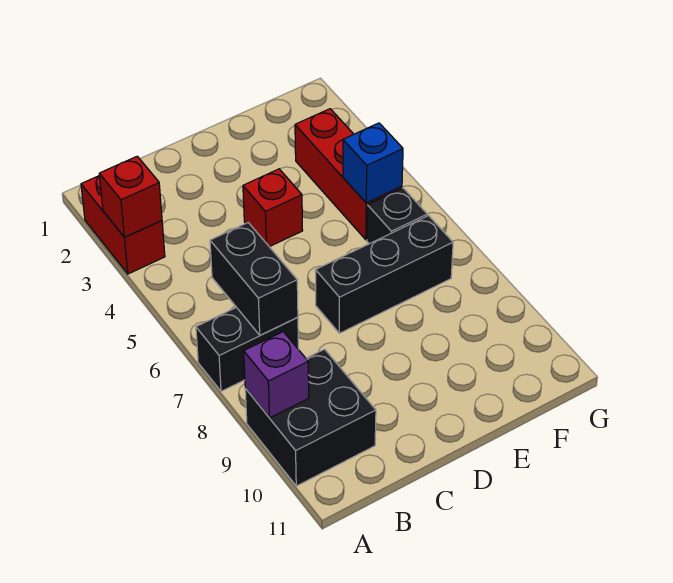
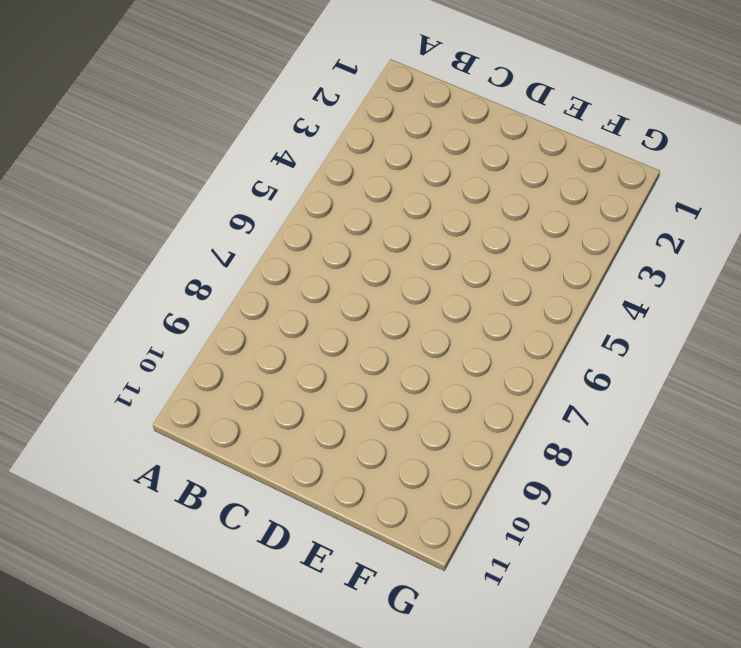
none -> red 1x2 brick [81,176,165,274]
none -> black 1x2 brick [196,307,299,391]

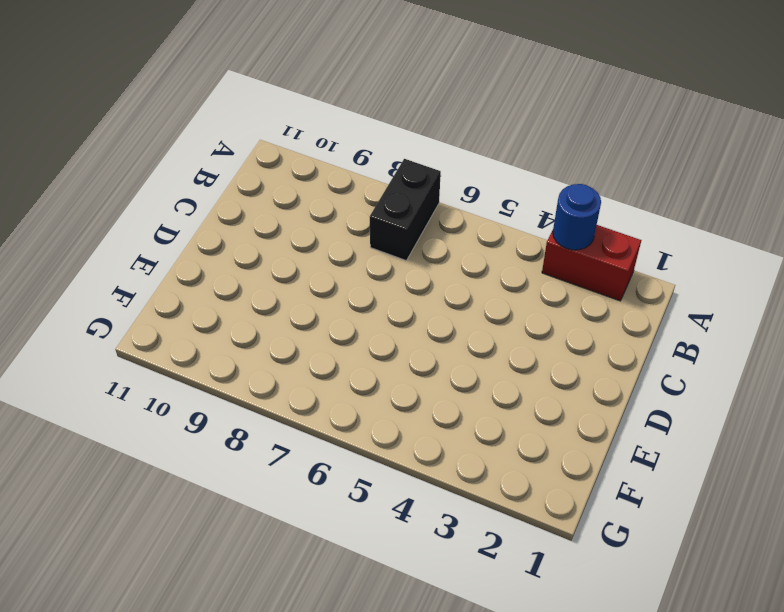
blue 1x1 round brick [553,184,601,250] -> red 1x1 brick [99,156,162,237]
none -> black 2x2 brick [245,349,376,486]
none -> red 1x1 brick [243,169,303,247]

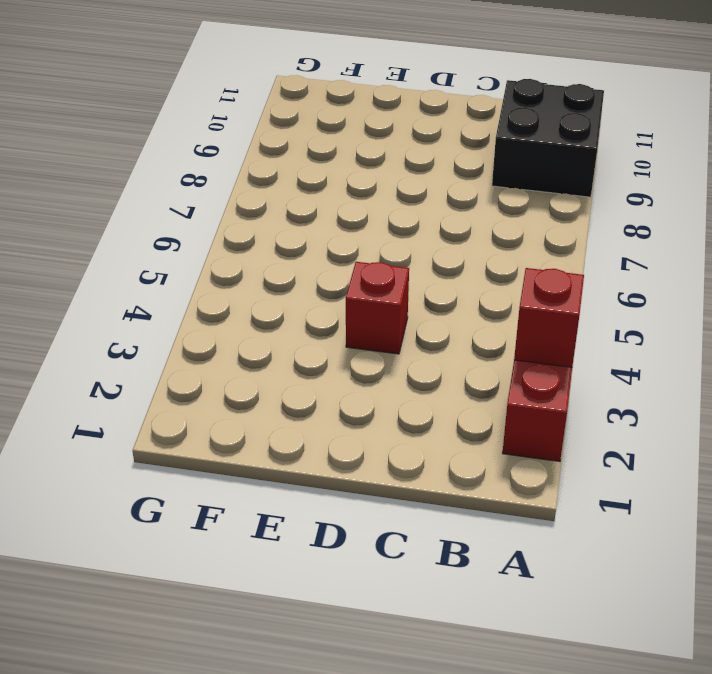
none -> black 1x2 brick [196,307,299,391]
none -> black 1x3 brick [315,216,453,333]

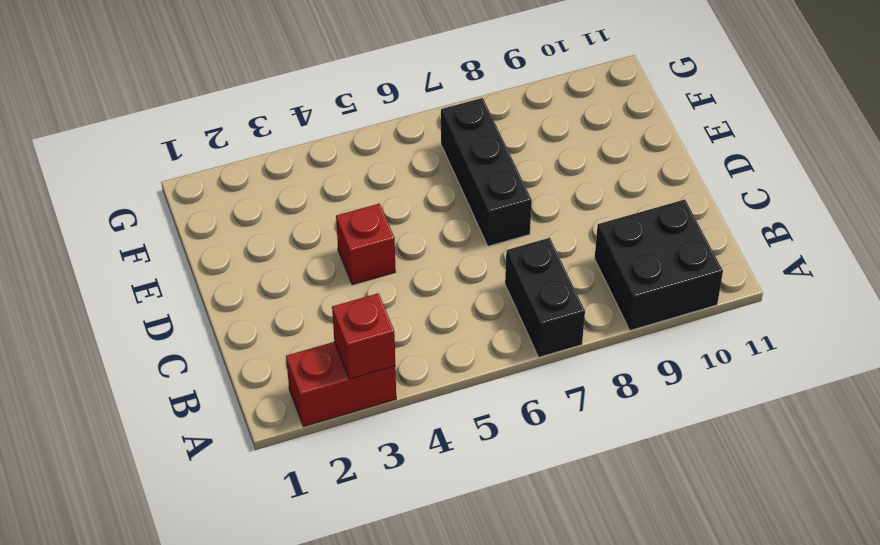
none -> red 1x3 brick [295,109,402,240]
none -> black 1x1 brick [367,188,427,244]

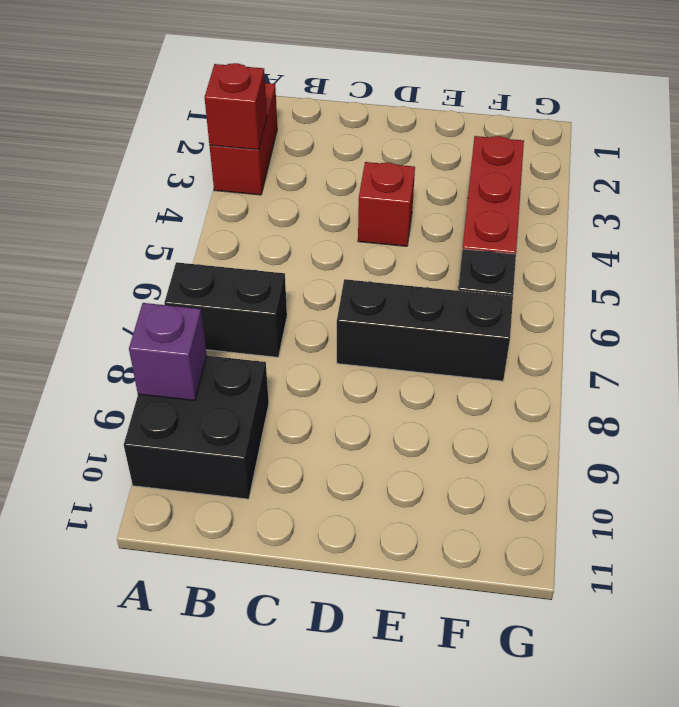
none -> black 1x2 brick [210,223,298,335]
none -> blue 1x1 brick [343,123,403,203]

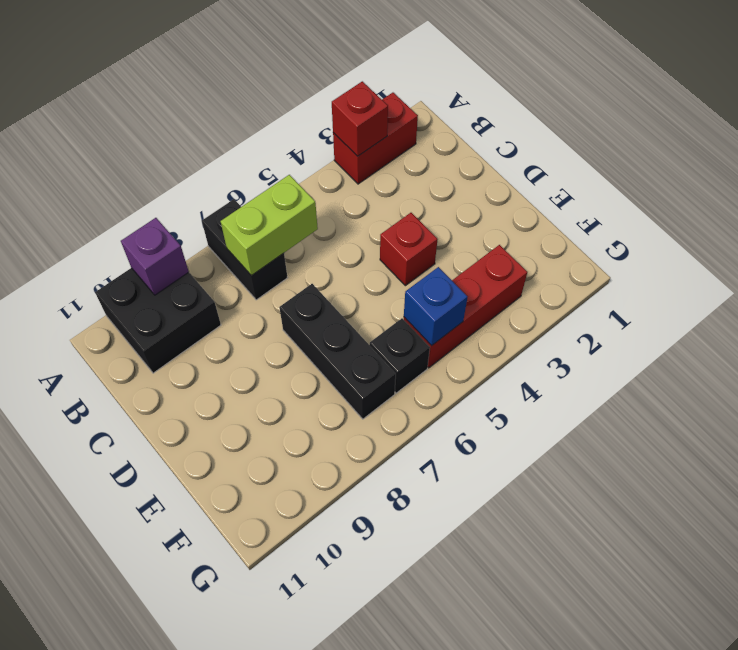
lime 1x2 brick [221,175,318,276] -> black 1x2 brick [210,223,298,335]

